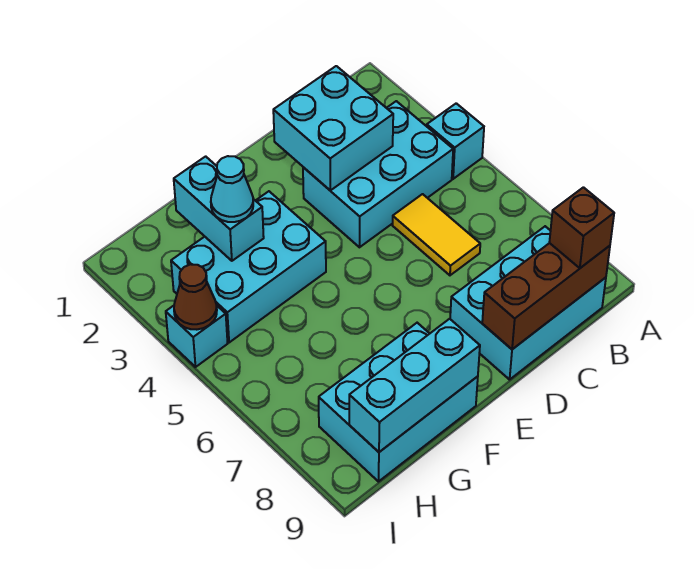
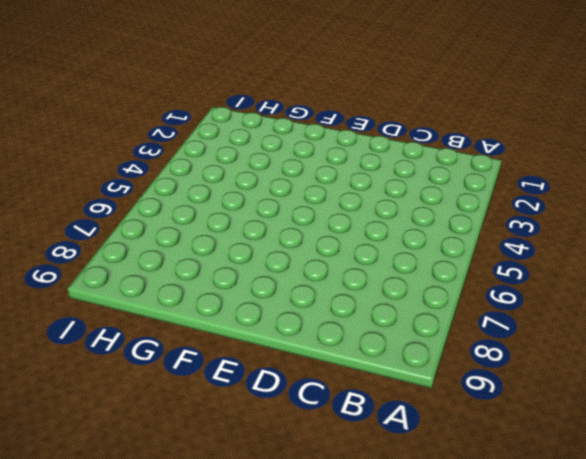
none -> cyan 1x1 brick [427,103,484,179]
none -> cyan 2x3 brick [303,101,453,247]
none -> cyan 2x3 brick [450,226,606,380]

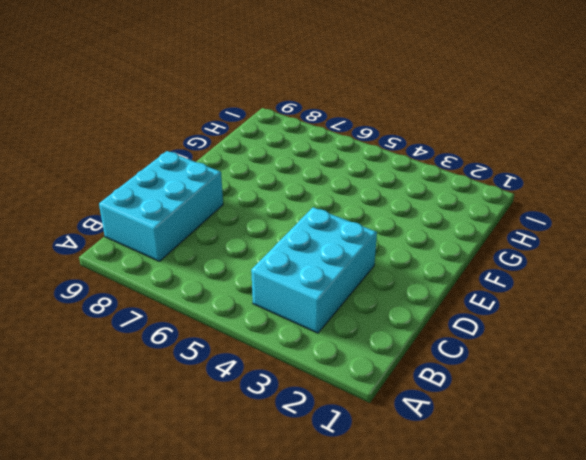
none -> cyan 1x1 brick [427,103,484,179]
none -> yellow 1x2 tile [393,194,480,275]
none -> cyan 2x3 brick [171,191,326,343]

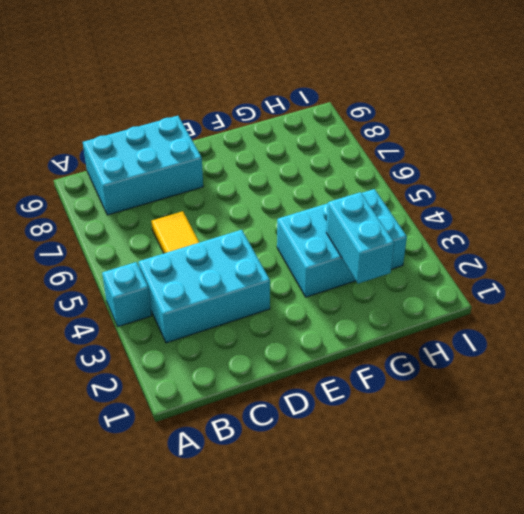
none -> cyan 2x3 brick [319,323,478,482]
none -> cyan 1x1 brick [166,306,228,367]
none -> brown 1x3 brick [482,243,610,349]

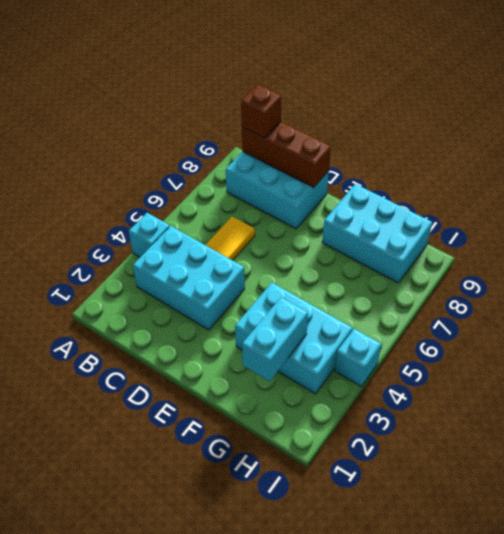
none -> cyan 2x2 brick [273,66,393,190]
none -> cyan 1x3 brick [349,319,480,452]
none -> brown 1x1 cone [174,264,217,330]

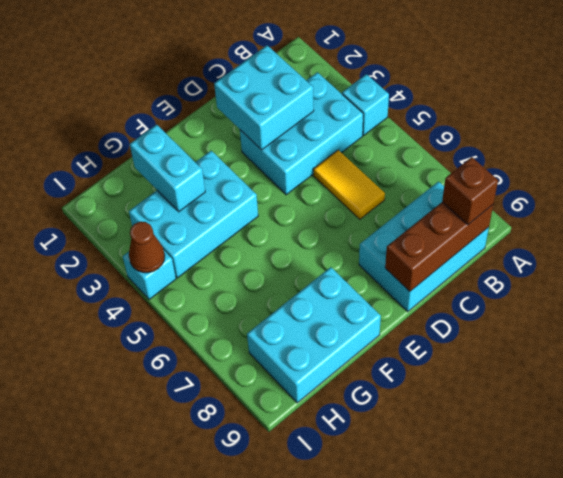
none -> cyan 1x3 brick [349,319,480,452]
none -> cyan 1x1 cone [211,156,253,222]

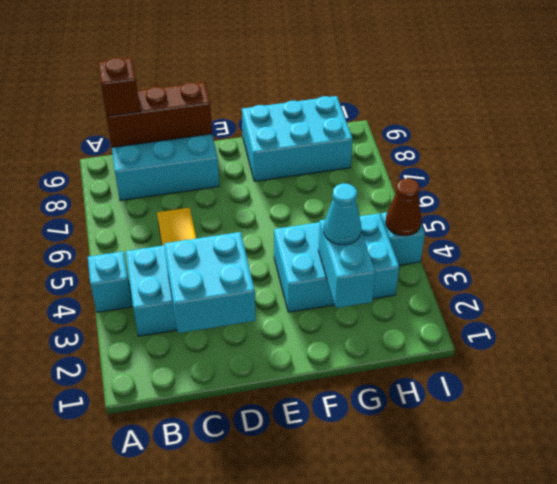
none -> cyan 1x3 brick [349,319,480,452]

